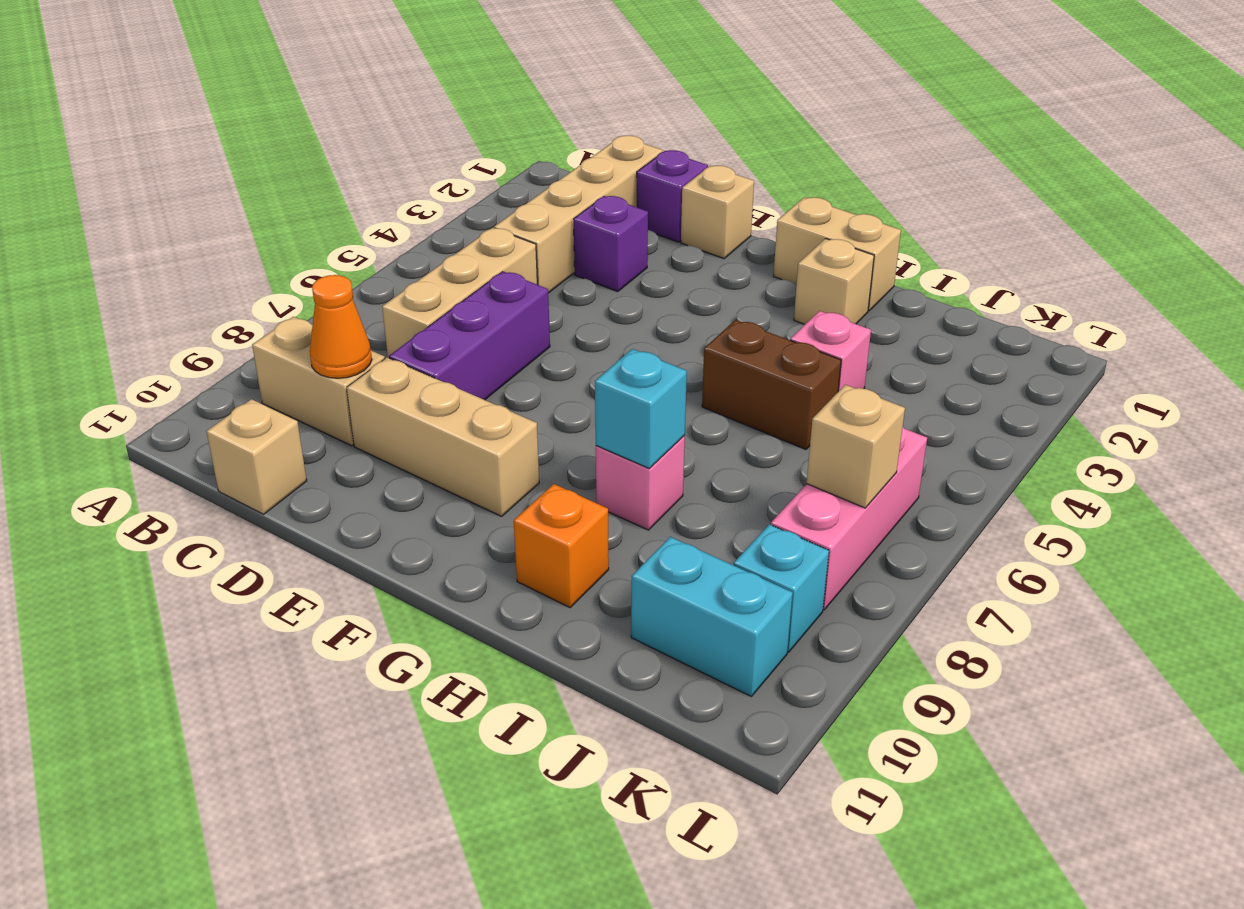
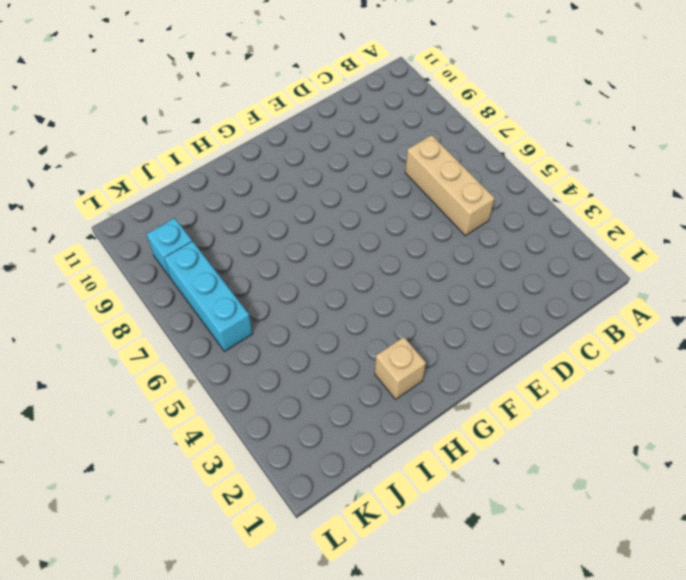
cyan 1x3 brick [164,241,253,351] -> pink 1x3 brick [771,427,927,610]
none -> tan 1x2 brick [252,317,385,446]
none -> tan 1x4 brick [494,135,663,293]
none -> tan 1x1 brick [206,399,307,514]

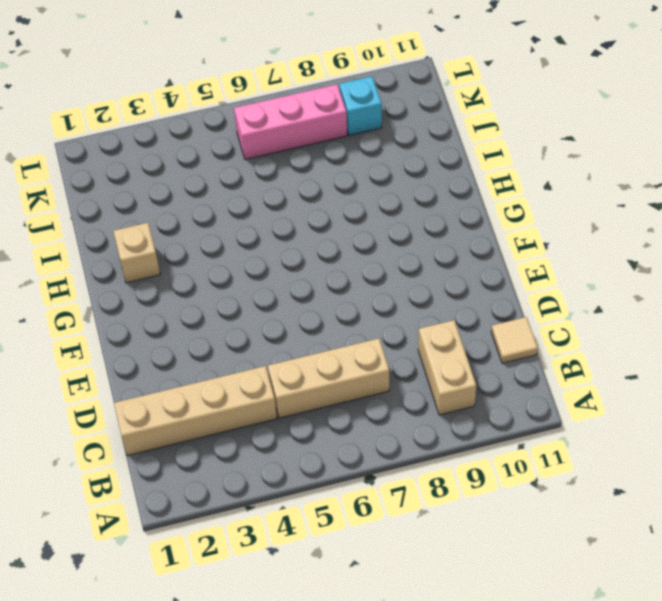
tan 1x1 tile [491,317,538,363] -> tan 1x1 brick [206,399,307,514]
none -> purple 1x1 brick [637,150,708,242]
none -> purple 1x1 brick [574,196,648,292]
none -> purple 1x3 brick [389,271,550,400]

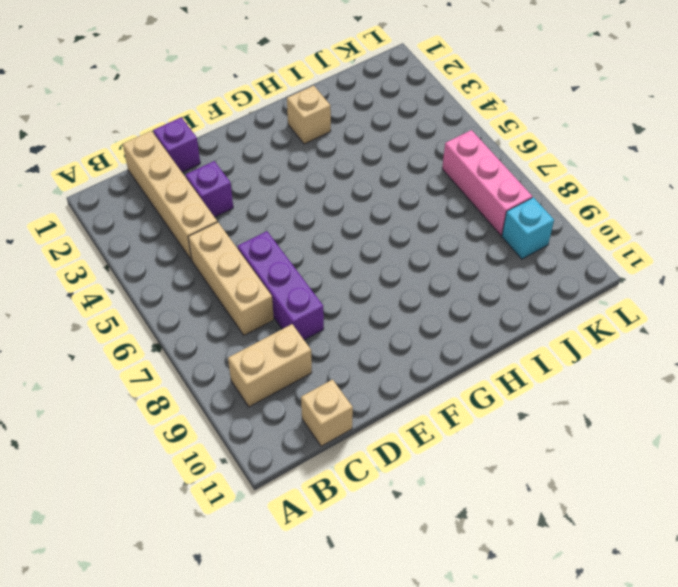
none -> tan 1x3 brick [347,357,539,516]
none -> tan 1x1 brick [681,166,754,259]
none -> tan 1x2 brick [774,197,901,311]

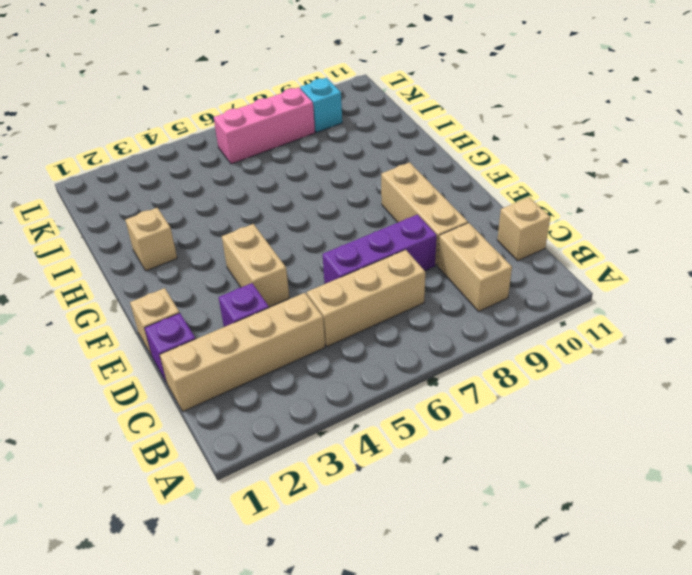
tan 1x2 brick [222,224,289,307] -> tan 1x2 brick moved to [774,197,901,311]
none -> brown 1x2 brick [702,320,841,449]
none -> pink 1x1 brick [596,435,685,530]
none -> orange 1x1 brick [514,484,609,607]

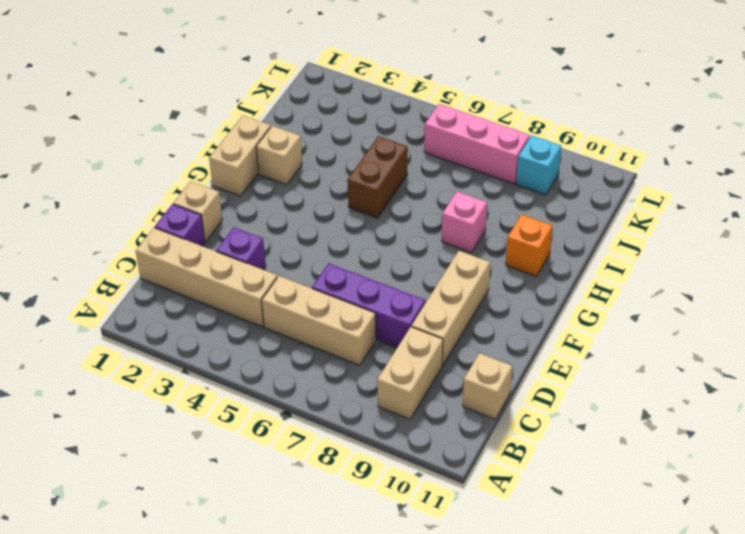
none -> pink 1x1 brick [790,311,871,392]
none -> cyan 1x2 brick [631,537,793,697]
none -> orange 1x1 cone [310,275,372,378]

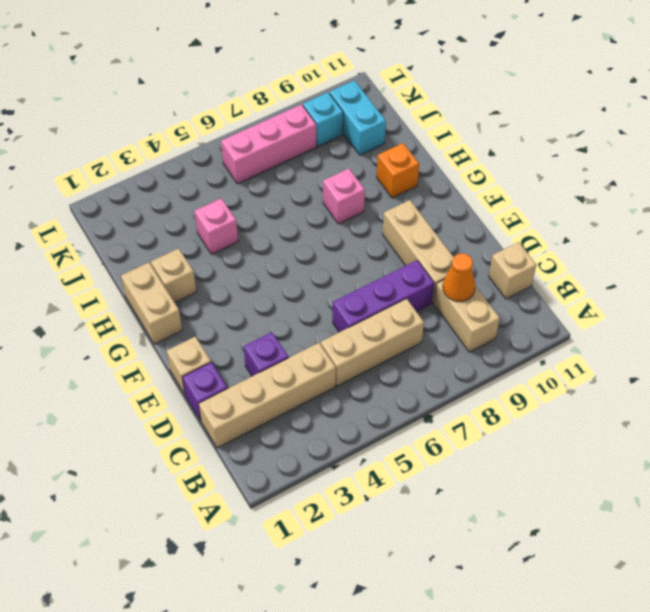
none -> brown 1x2 brick [702,320,841,449]
none -> cyan 1x1 brick [595,349,687,468]
none -> tan 1x1 brick [807,385,905,508]

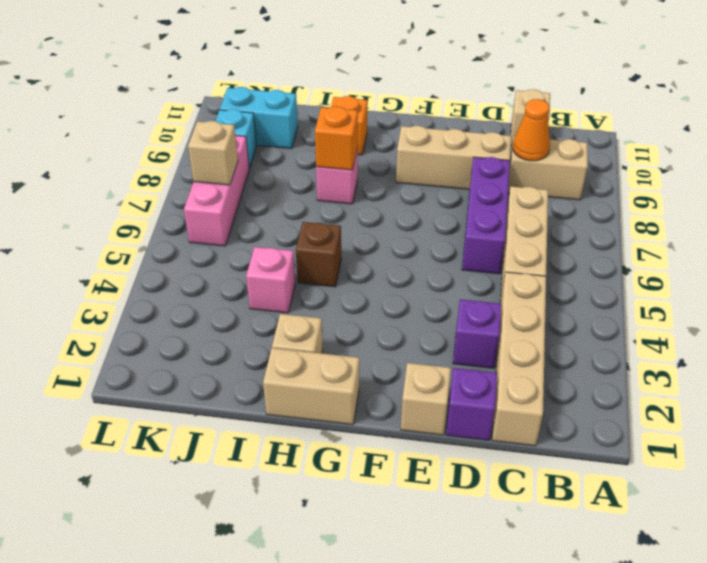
brown 1x1 brick [296,222,341,287] -> brown 1x2 brick [702,320,841,449]
orange 1x1 brick [315,106,358,170] -> cyan 1x1 brick [595,349,687,468]

